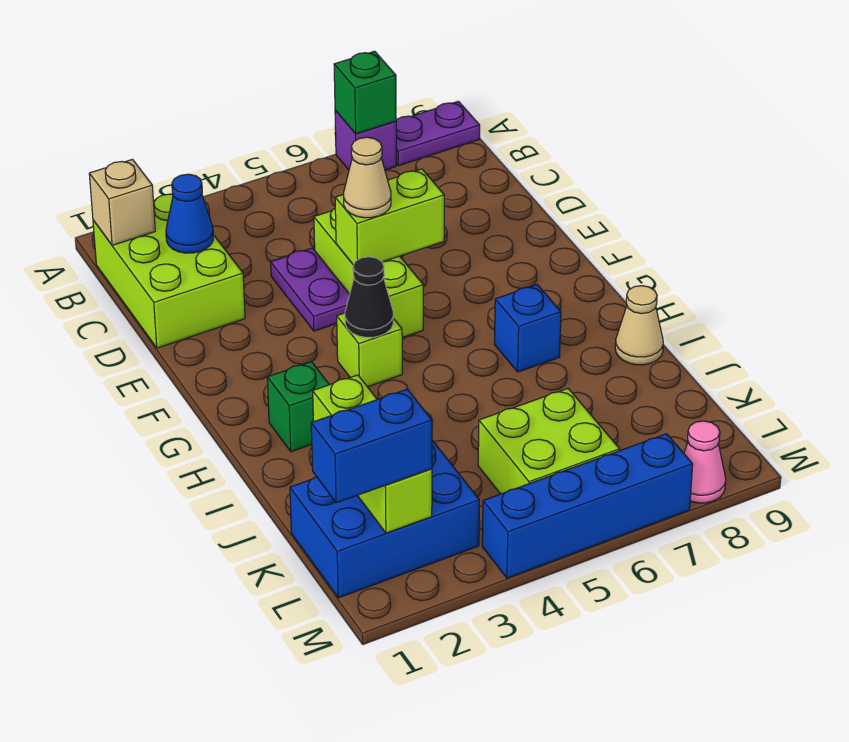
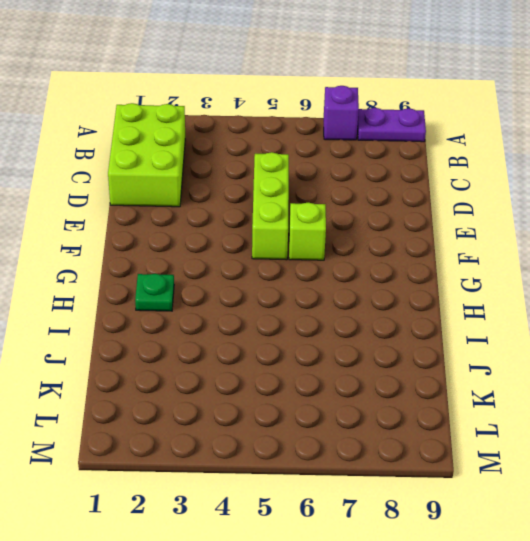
lime 1x1 brick [289,203,326,260] -> lime 1x1 brick moved to [337,313,402,387]
green 1x1 plate [135,274,174,311] -> green 1x1 brick [267,362,329,452]
none -> purple 1x2 plate [271,248,350,331]
none -> blue 1x1 brick [494,285,561,372]
none -> tan 1x1 cone [615,286,663,365]

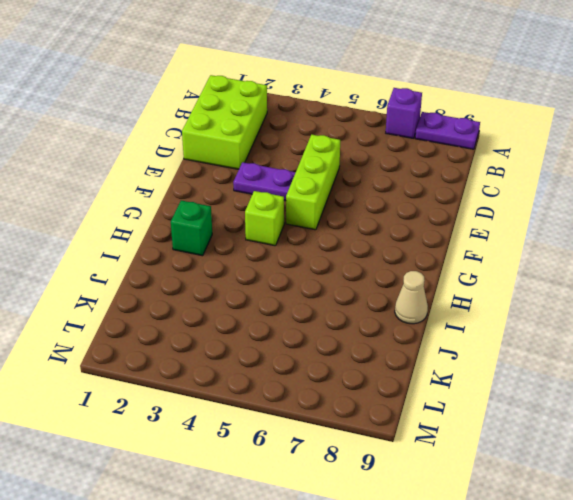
purple 1x2 plate [233,162,296,201] -> purple 1x2 plate turned to [271,248,350,331]
none -> blue 1x1 brick [494,285,561,372]
none -> blue 2x3 brick [290,440,479,598]
none -> lime 2x2 brick [478,389,620,494]

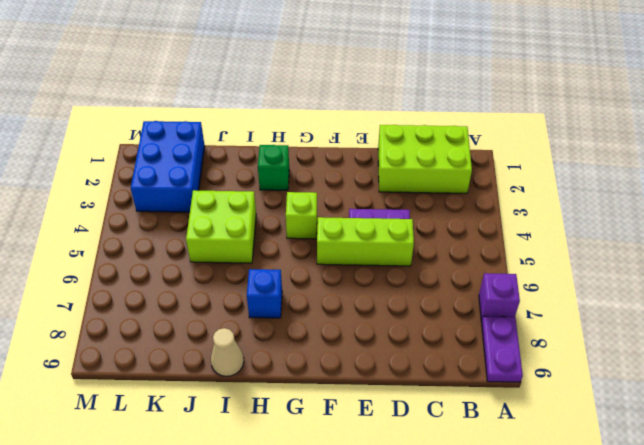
lime 2x2 brick [186,190,256,263] -> lime 2x2 brick moved to [478,389,620,494]
none -> blue 1x4 brick [482,434,693,578]
none -> pink 1x1 cone [684,421,726,503]
none -> green 1x1 brick [334,51,396,134]

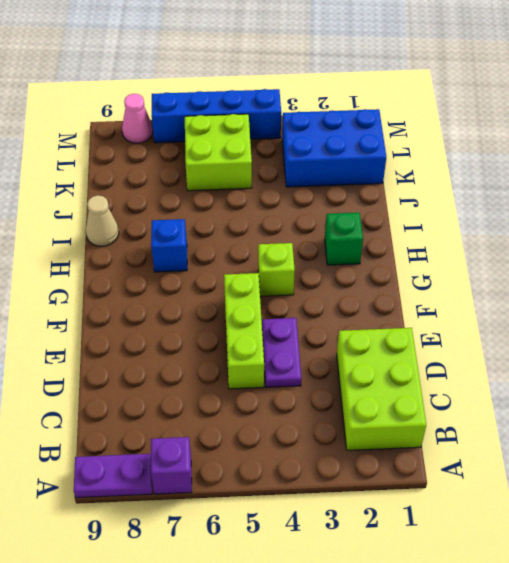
none -> green 1x1 brick [334,51,396,134]
none -> tan 1x1 brick [89,159,155,245]
none -> blue 1x1 cone [166,174,213,253]

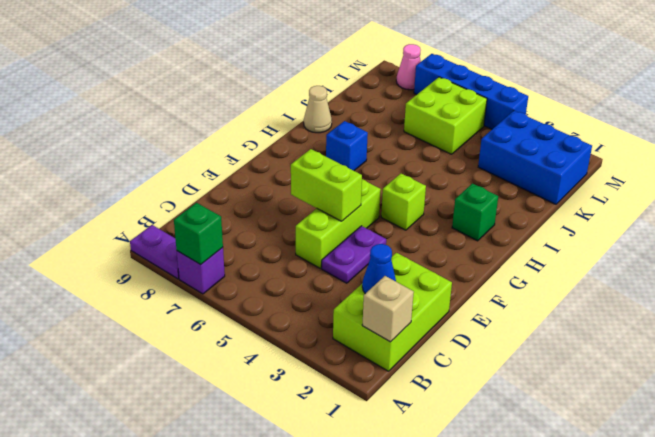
none -> black 1x1 cone [345,257,393,337]
none -> lime 1x3 brick [313,375,432,533]
none -> tan 1x1 cone [344,137,391,218]

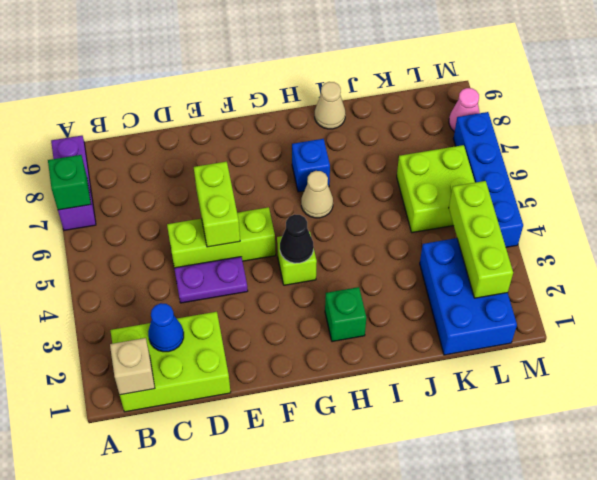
tan 1x1 cone [301,171,333,218] -> tan 1x1 cone moved to [344,137,391,218]
lime 1x3 brick [449,181,513,298] -> lime 1x3 brick turned to [313,375,432,533]
none -> blue 1x2 brick [311,389,432,503]

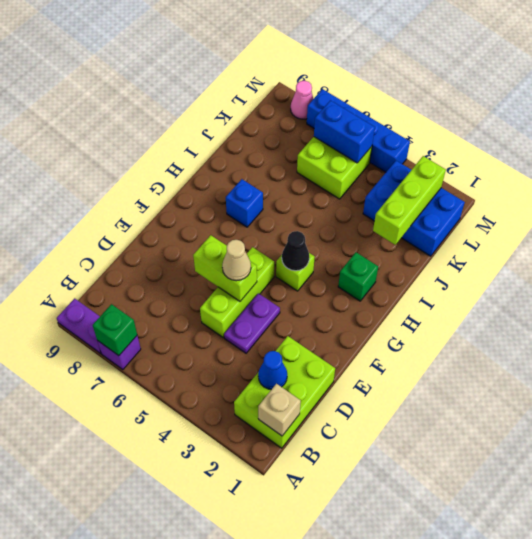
blue 1x2 brick [314,100,375,163] -> blue 1x2 brick moved to [311,389,432,503]
none -> tan 1x1 cone [615,286,663,365]

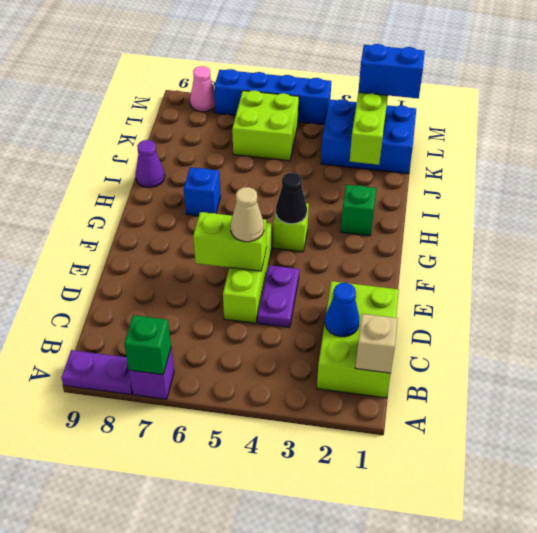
purple 1x1 cone [135,140,165,187] -> tan 1x1 cone [615,286,663,365]

